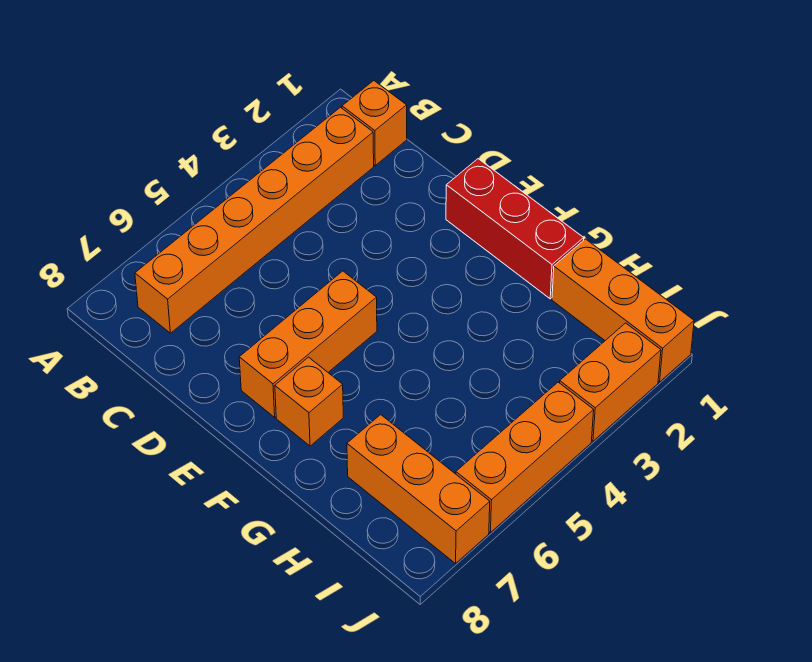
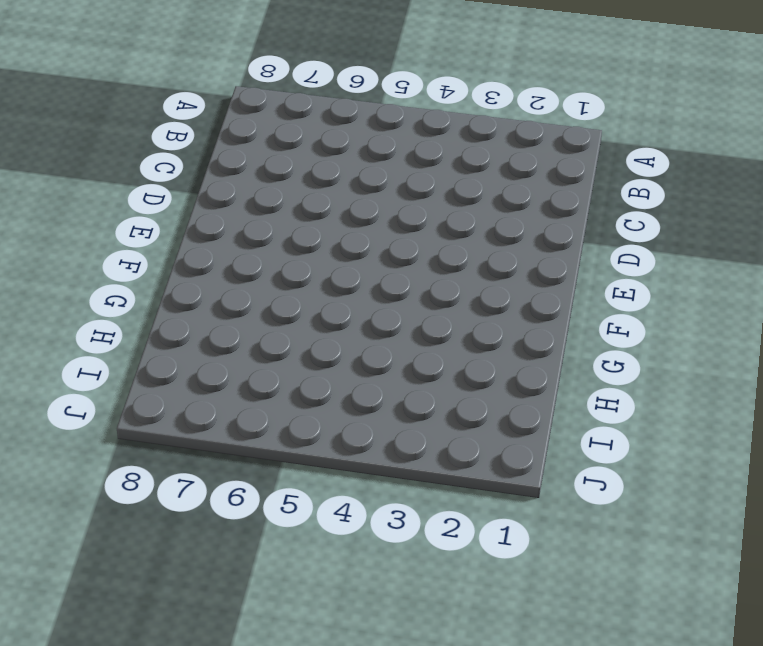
none -> orange 1x1 brick [342,81,407,165]
none -> orange 1x6 brick [135,107,374,333]

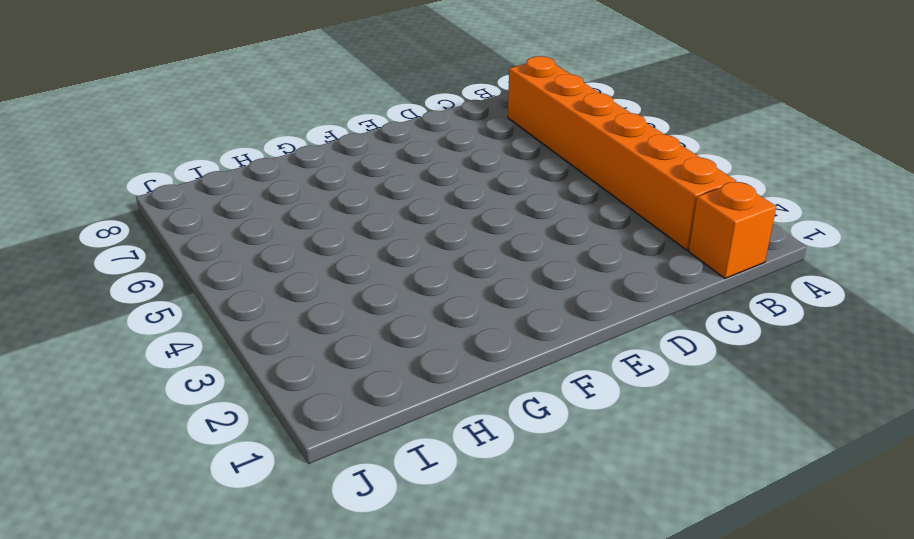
none -> red 1x3 brick [446,159,584,299]
none -> orange 1x3 brick [239,271,377,417]

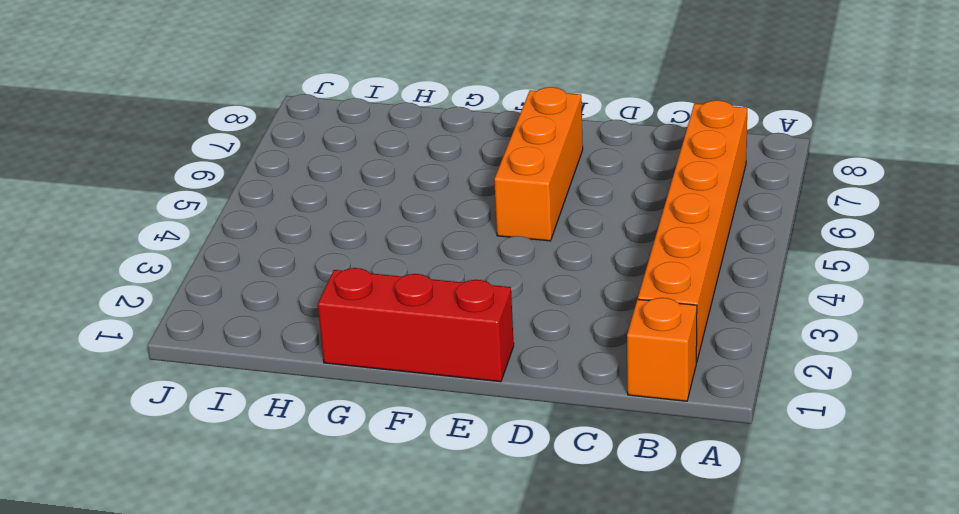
none -> orange 1x1 brick [275,357,343,446]
none -> orange 1x3 brick [552,239,694,382]

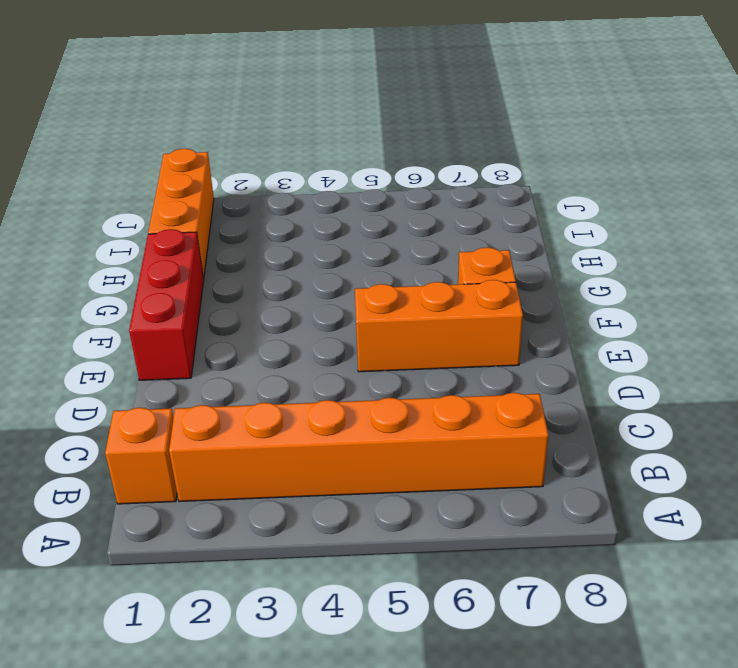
none -> orange 1x3 brick [347,415,490,564]
none -> orange 1x2 brick [560,323,661,441]

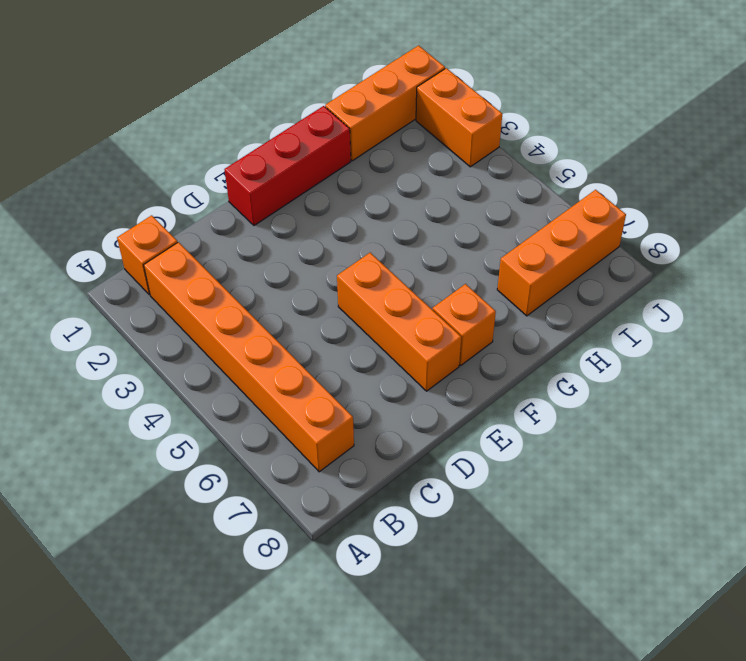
none -> orange 1x3 brick [456,382,594,532]

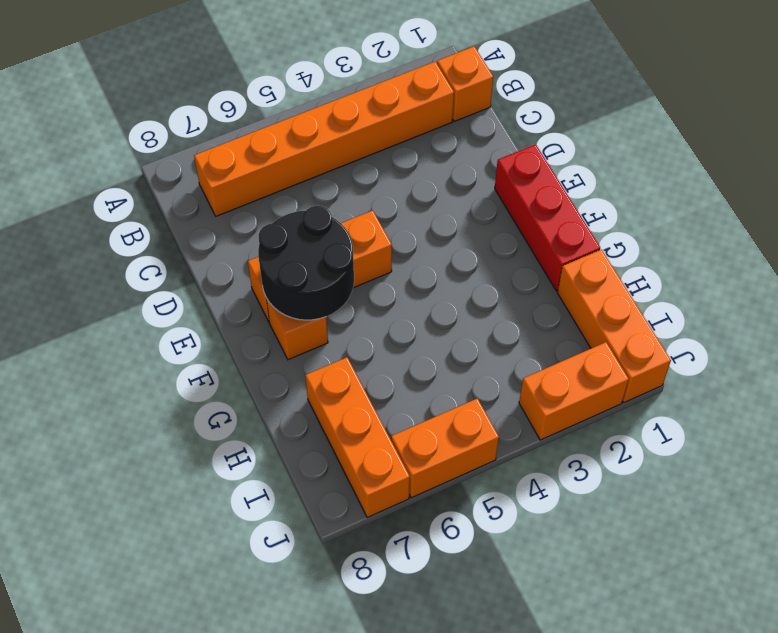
black 2x2 round brick [258,206,354,320] -> none
orange 1x2 brick [391,398,499,498] -> orange 1x3 brick [456,382,594,532]

